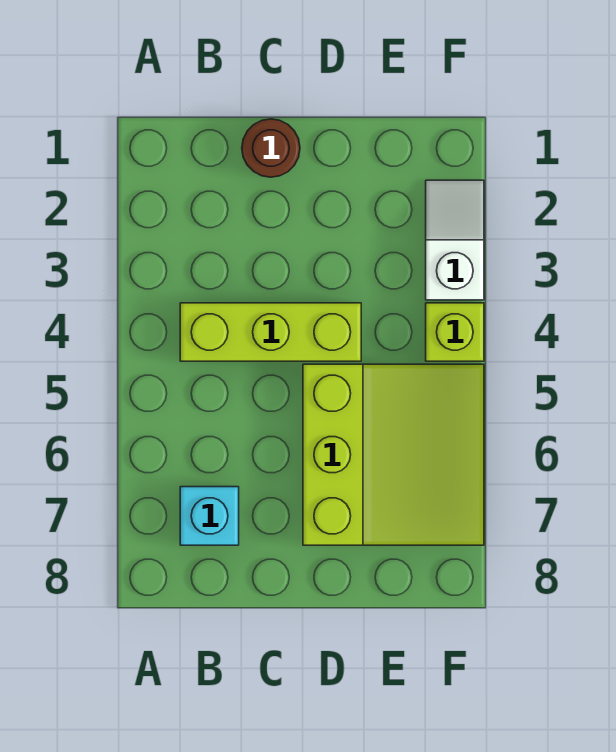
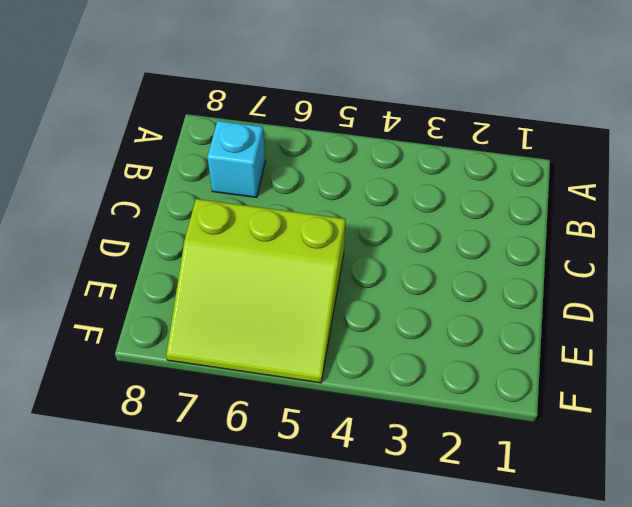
none -> lime 1x3 brick [180,303,361,361]
none -> brown 1x1 round brick [242,119,300,177]

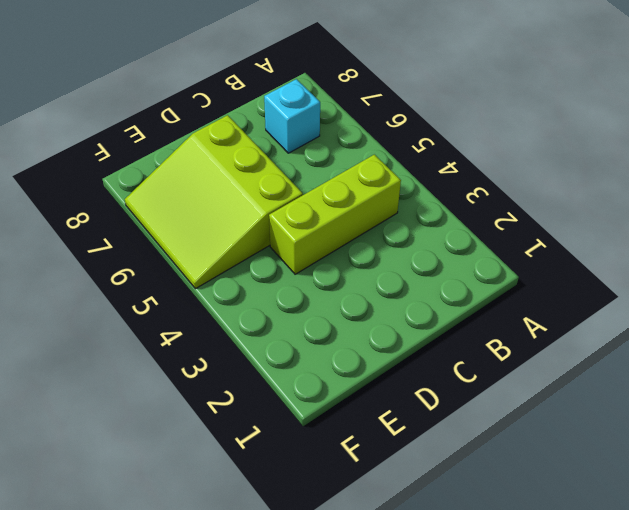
none -> brown 1x1 round brick [242,119,300,177]
none -> white 1x2 slope [426,180,484,300]

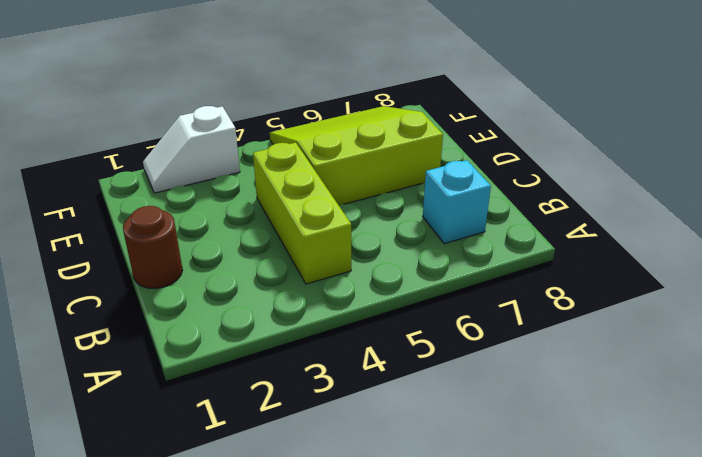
none -> lime 1x1 brick [426,303,484,361]

